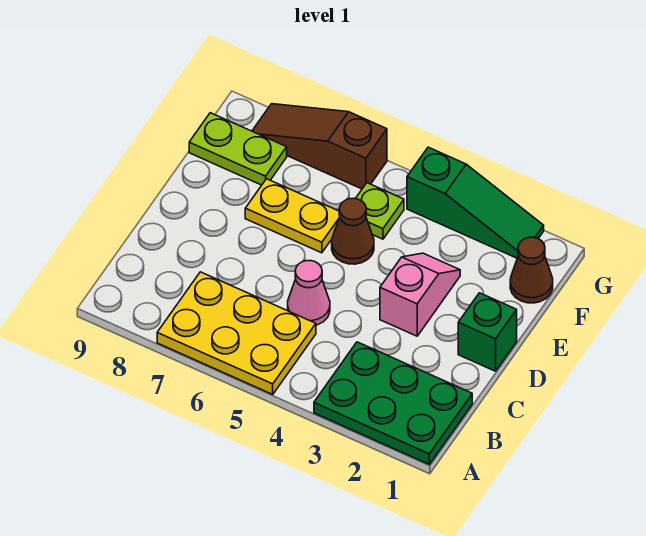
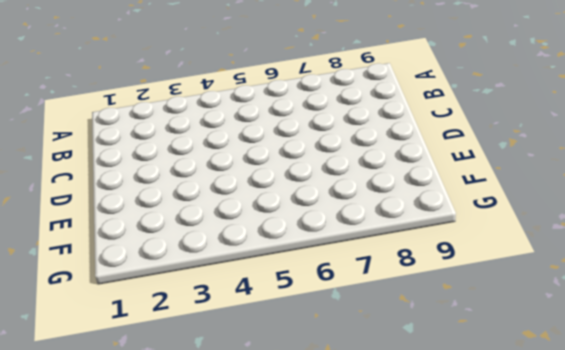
none -> green 2x3 plate [314,342,472,464]
none -> yellow 2x3 plate [157,272,316,394]
none -> pink 1x1 cone [288,261,330,325]

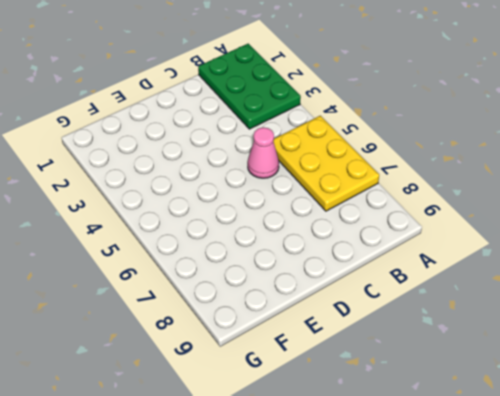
none -> green 1x1 brick [458,293,517,371]
none -> pink 1x2 slope [380,253,460,336]
none -> brown 1x1 cone [332,198,374,264]

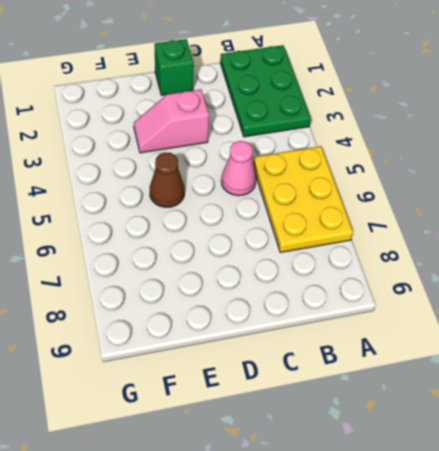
none -> yellow 1x2 plate [245,179,340,253]
none -> brown 1x1 cone [510,237,553,303]
none -> lime 1x1 plate [355,183,404,239]

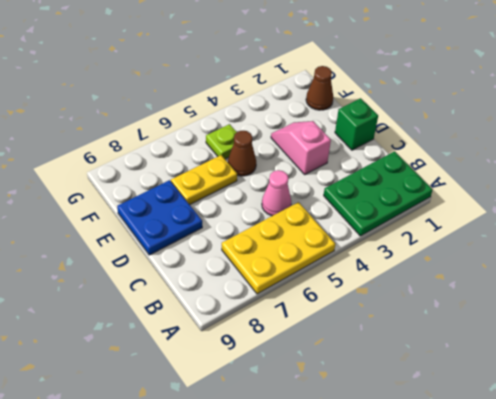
blue 2x2 plate [117,180,202,255] -> none
none -> lime 1x2 plate [189,113,287,185]
none -> green 1x3 slope [407,147,544,258]
none -> brown 1x3 slope [252,104,387,189]

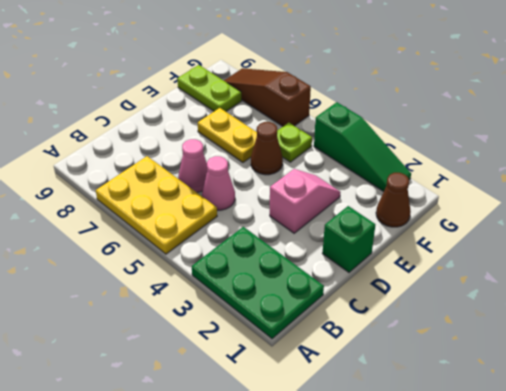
pink 1x1 cone [178,139,207,192] -> none

